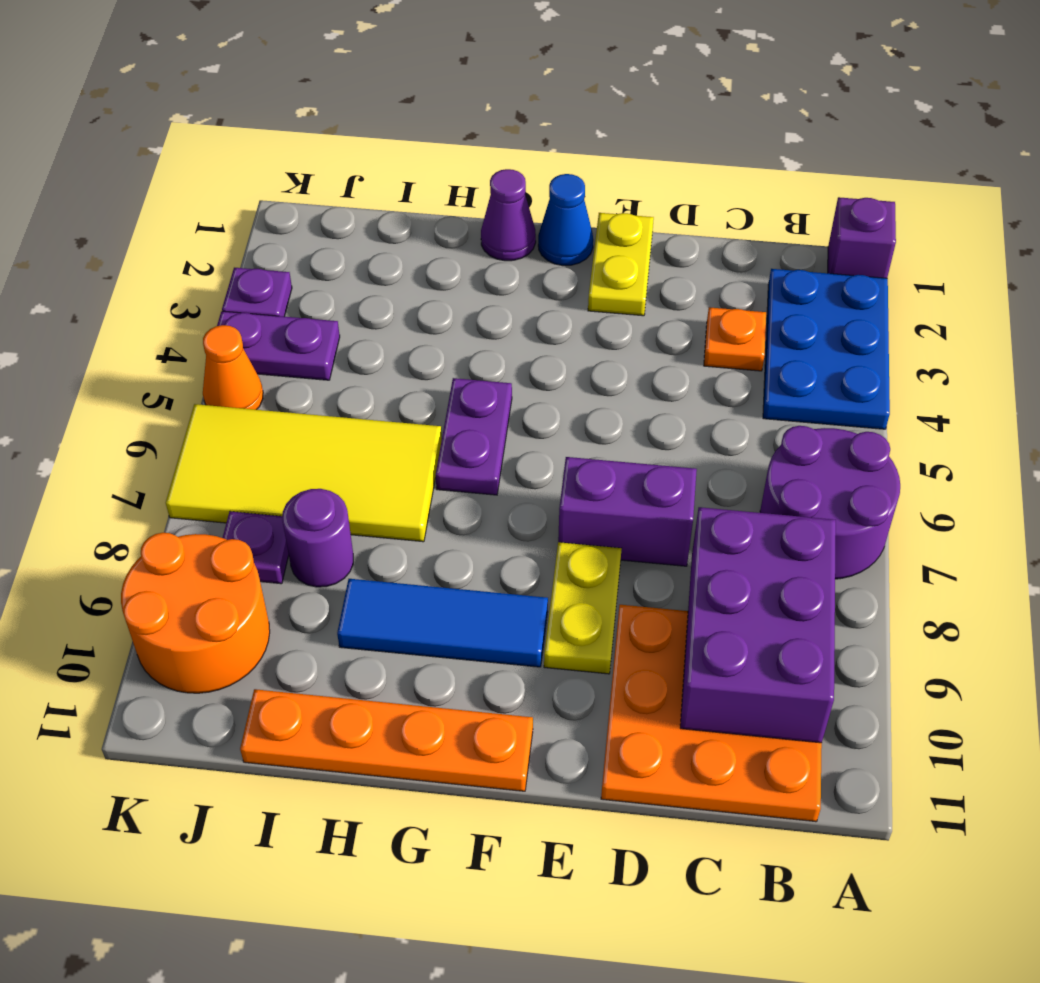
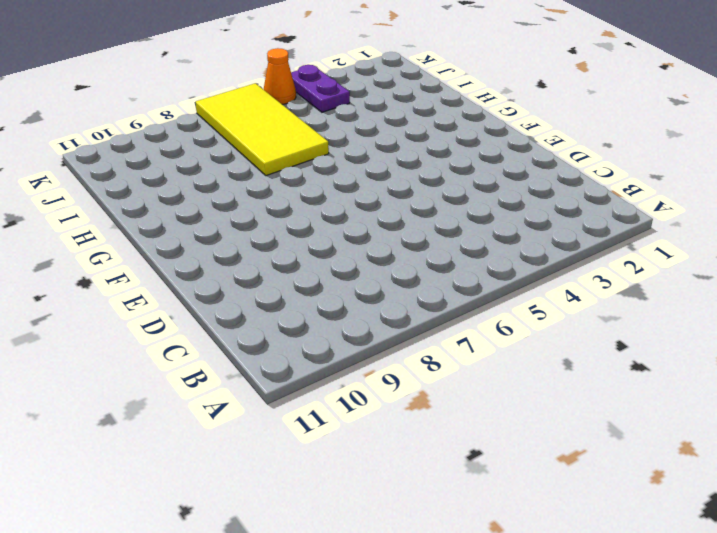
none -> purple 1x1 brick [828,197,896,278]
none -> blue 2x3 plate [763,269,890,429]
none -> purple 2x2 round brick [760,426,900,579]

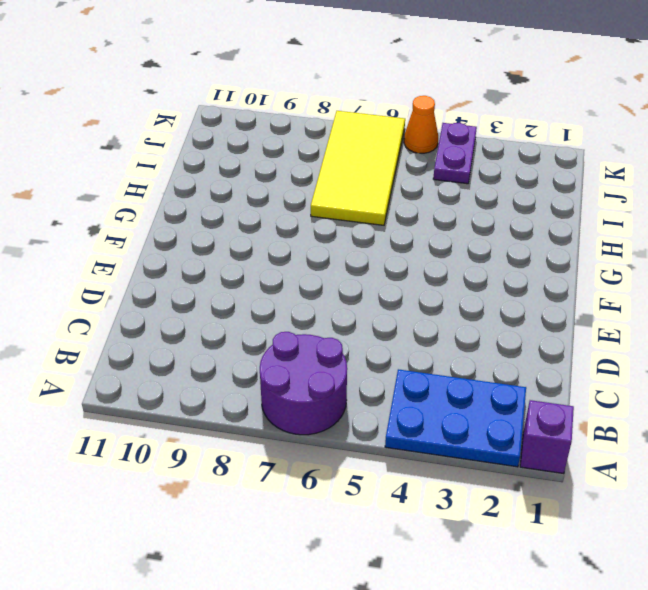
none -> orange 3x3 plate [601,605,822,822]
none -> orange 1x1 plate [704,307,766,371]
none -> purple 1x2 brick [558,457,697,566]

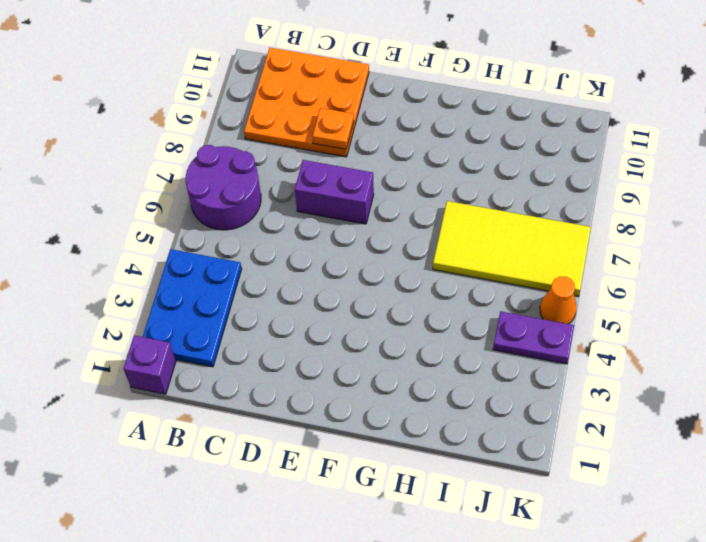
orange 1x1 plate [313,108,354,149] -> orange 1x1 plate moved to [704,307,766,371]
none -> yellow 1x2 plate [588,213,654,316]
none -> yellow 1x2 plate [544,542,622,674]
none -> blue 1x1 cone [538,174,593,265]

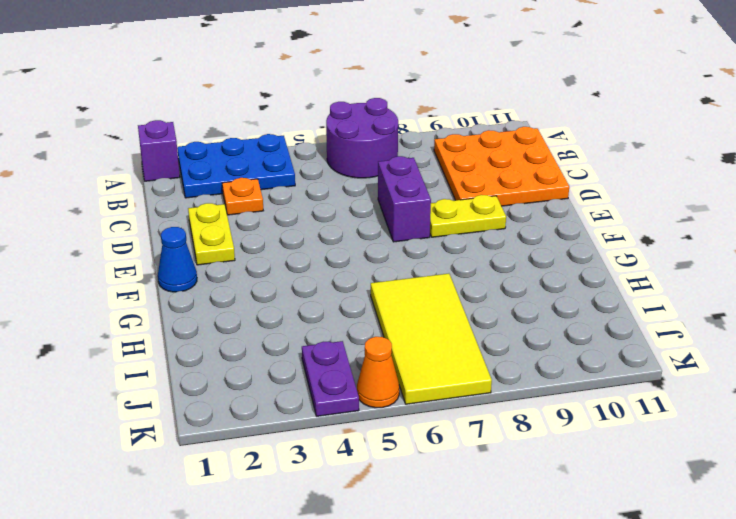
yellow 1x2 plate [188,203,235,265] -> yellow 1x2 plate turned to [588,213,654,316]
none -> blue 1x3 tile [337,579,548,667]
none -> orange 1x4 plate [240,689,533,791]
none -> purple 1x1 cone [481,169,536,261]

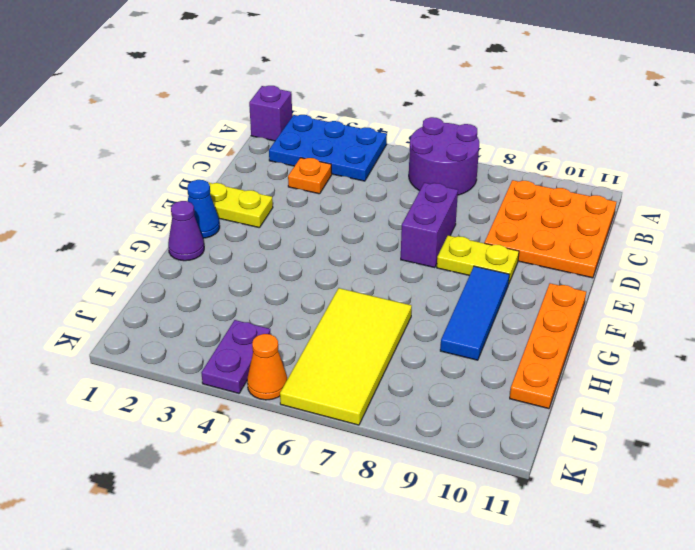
none -> purple 1x2 plate [436,378,512,495]
none -> purple 1x1 round brick [282,489,353,587]
none -> purple 1x1 plate [223,512,289,584]

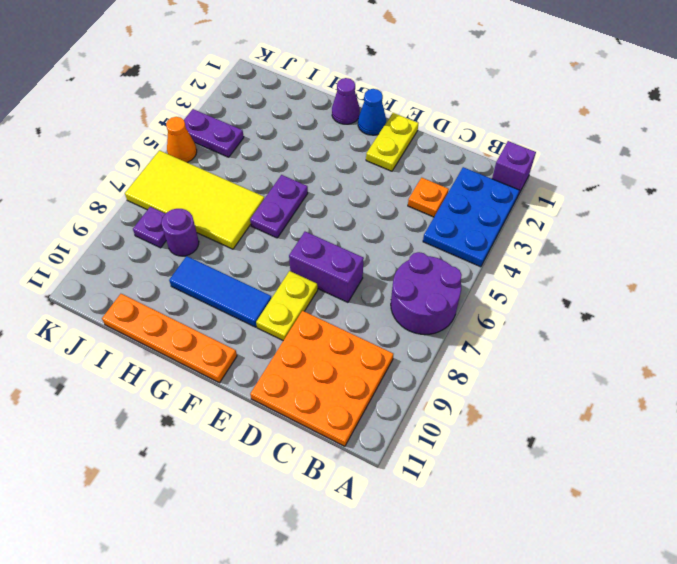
none -> orange 2x2 round brick [121,533,270,693]
none -> purple 1x1 plate [222,268,292,317]
none -> purple 2x3 brick [680,507,836,743]

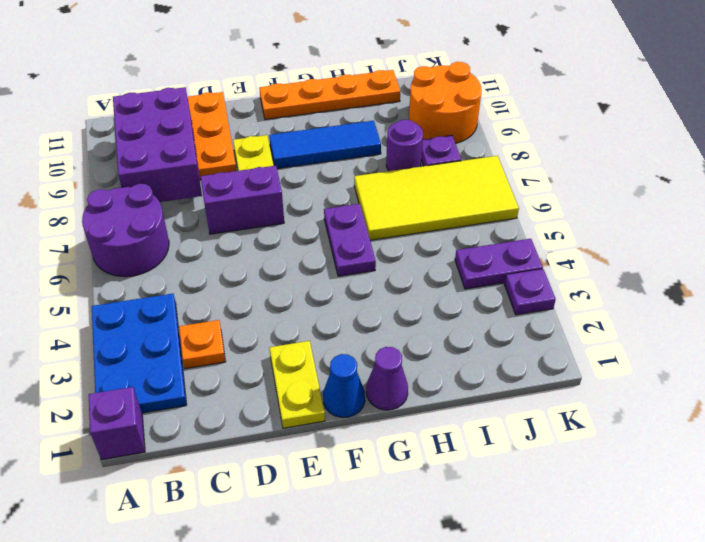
none -> orange 1x1 cone [203,325,263,410]

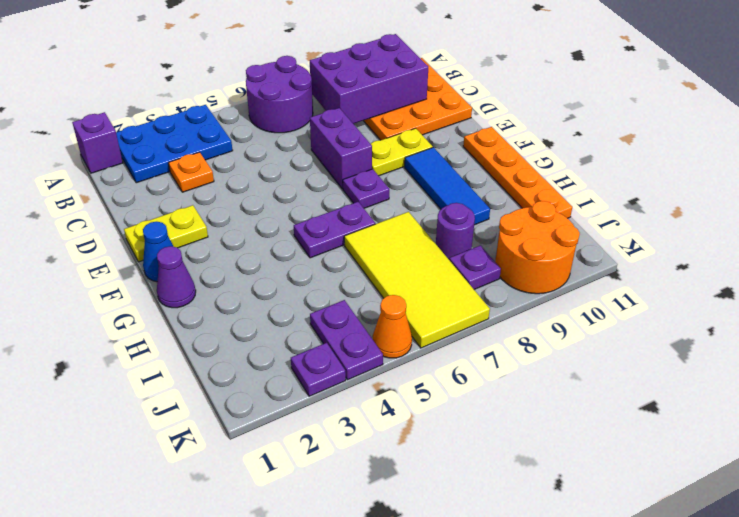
purple 1x1 plate [343,169,389,208] -> none

